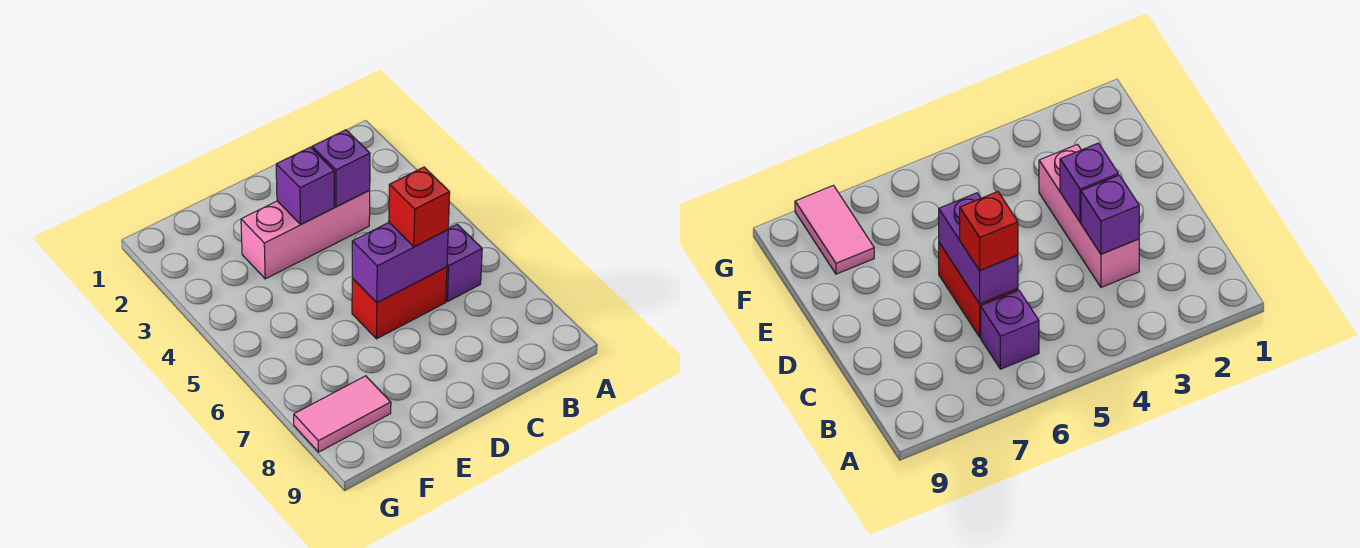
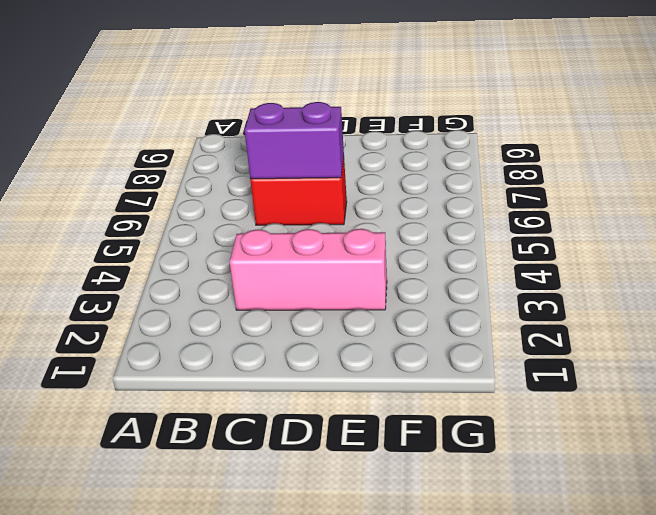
none -> purple 1x1 brick [446,224,482,302]
none -> pink 1x2 tile [294,376,391,452]

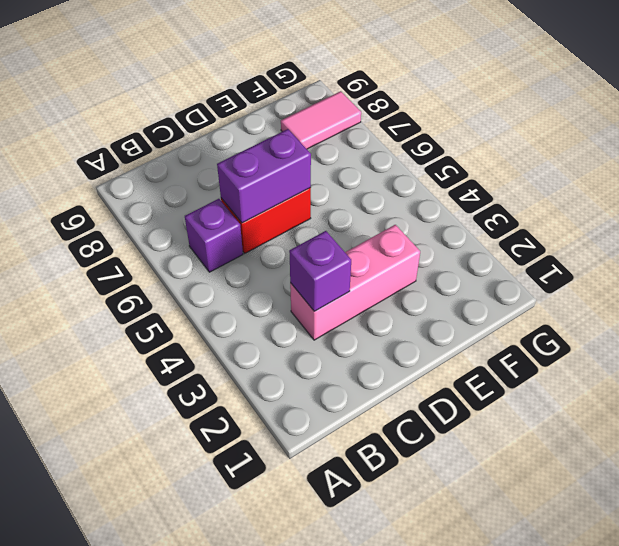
none -> purple 1x1 brick [276,147,334,225]
none -> red 1x1 brick [389,167,450,247]

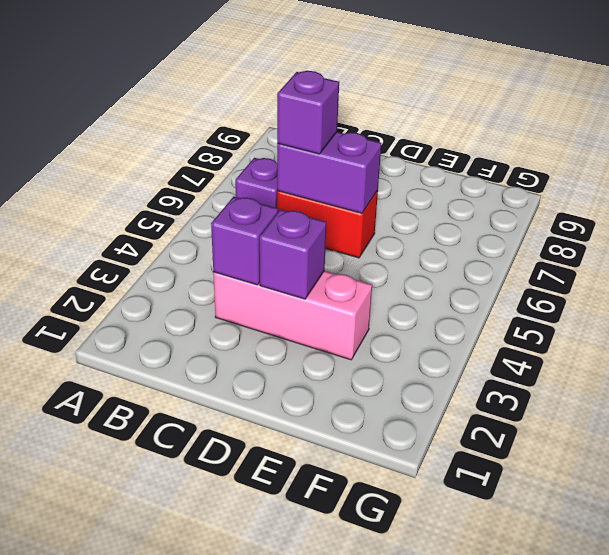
purple 1x1 brick [277,71,339,154] -> red 1x1 brick [389,167,450,247]
none -> pink 1x2 tile [294,376,391,452]

